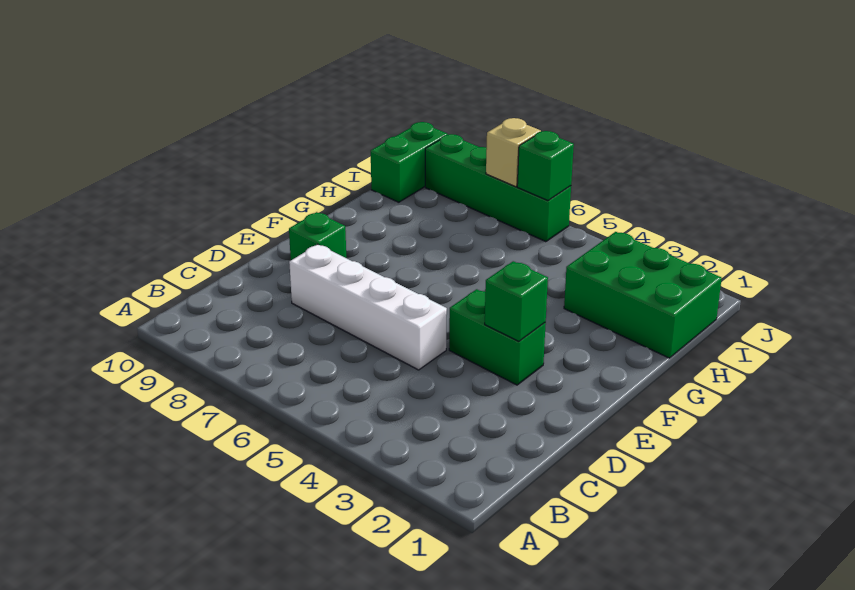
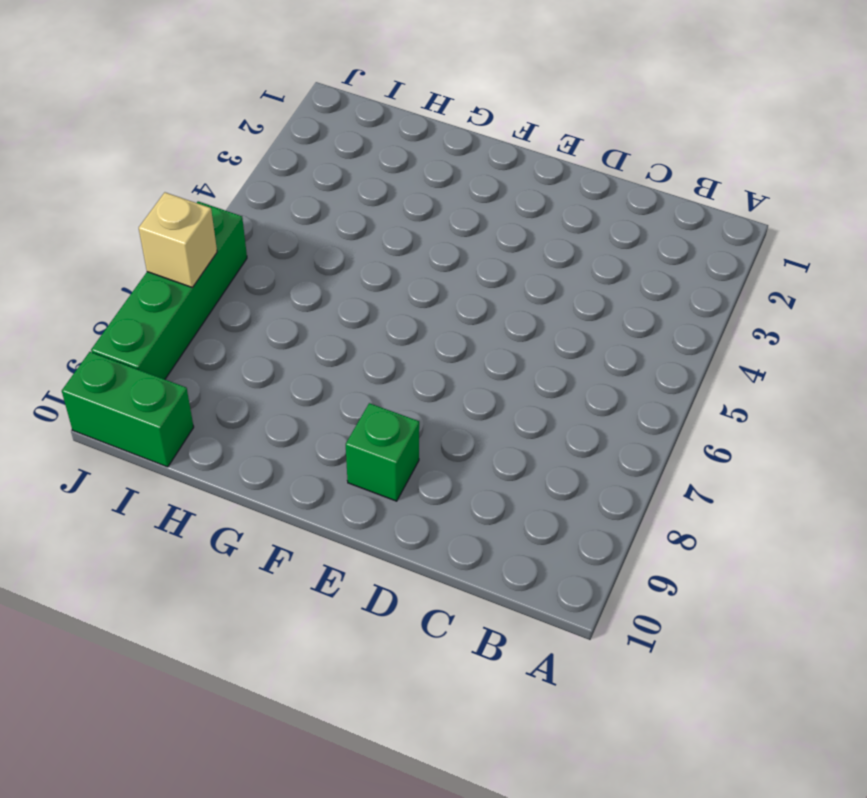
none -> white 1x4 brick [289,244,447,370]
none -> green 1x2 brick [449,289,546,385]

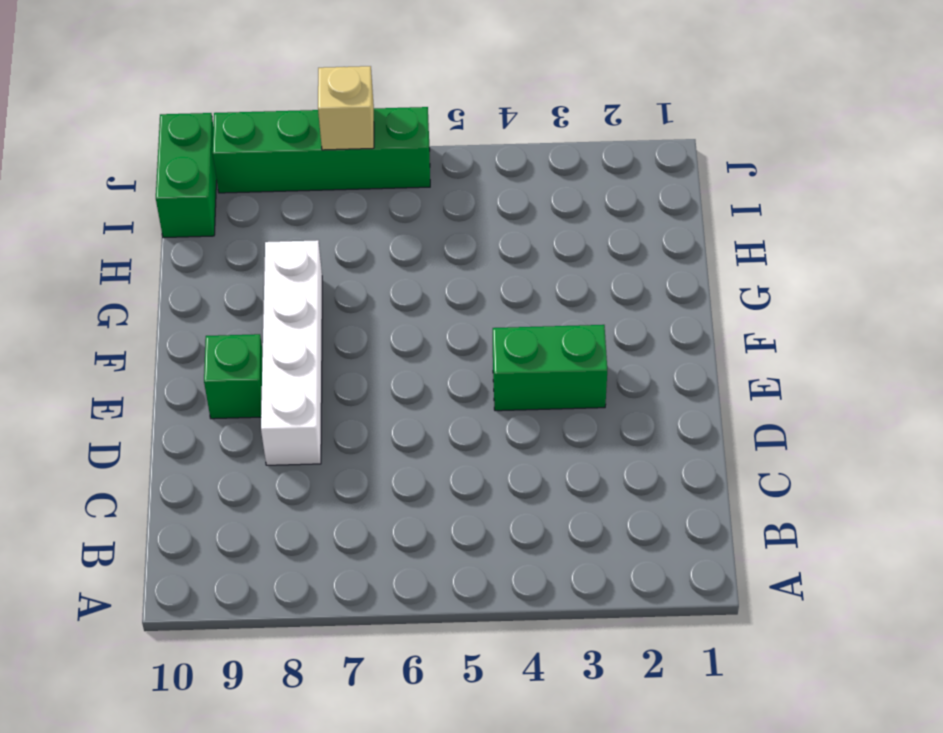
white 1x4 brick [261,240,322,465] -> white 1x4 brick turned to [289,244,447,370]
none -> green 2x3 brick [564,232,722,358]
none -> green 1x1 brick [485,261,548,341]

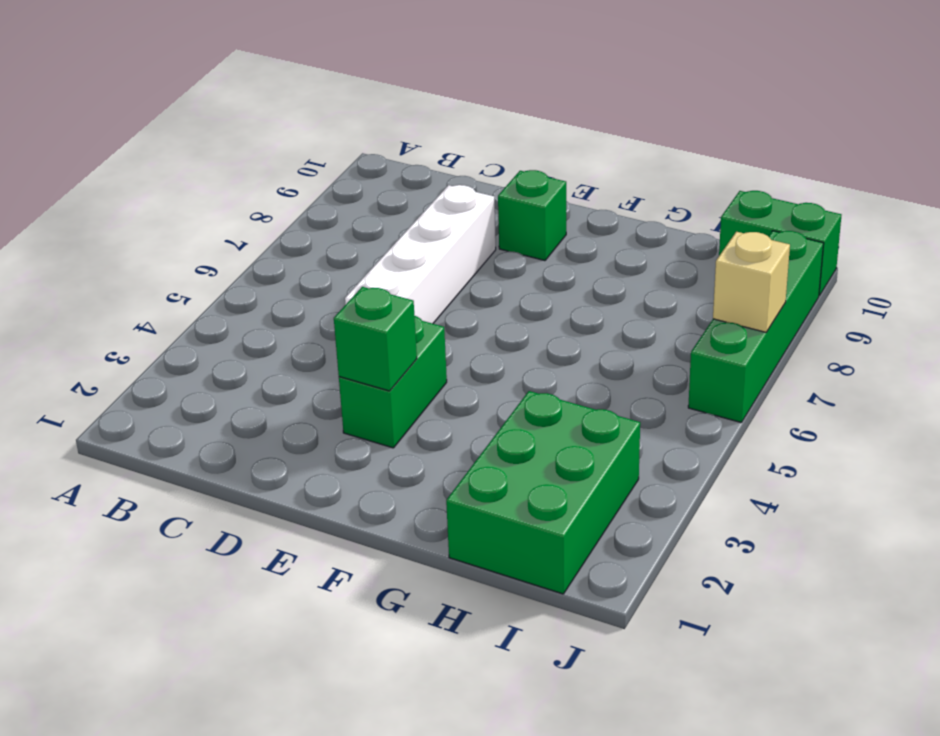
none -> green 1x1 brick [517,131,574,200]

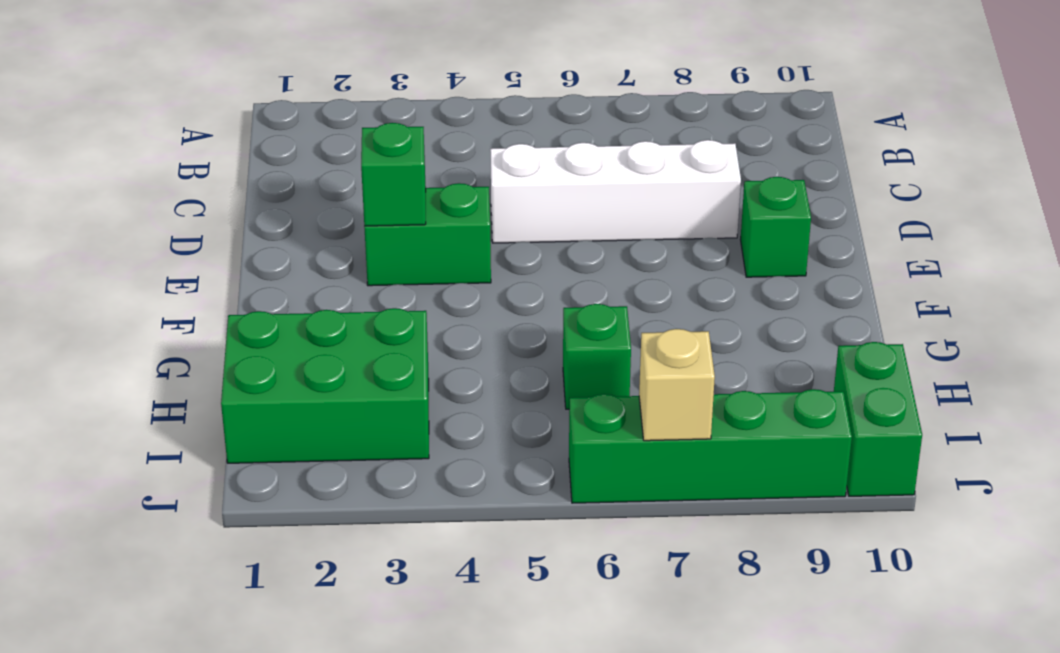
green 1x1 brick [563,304,631,409] -> green 1x1 brick moved to [517,131,574,200]

